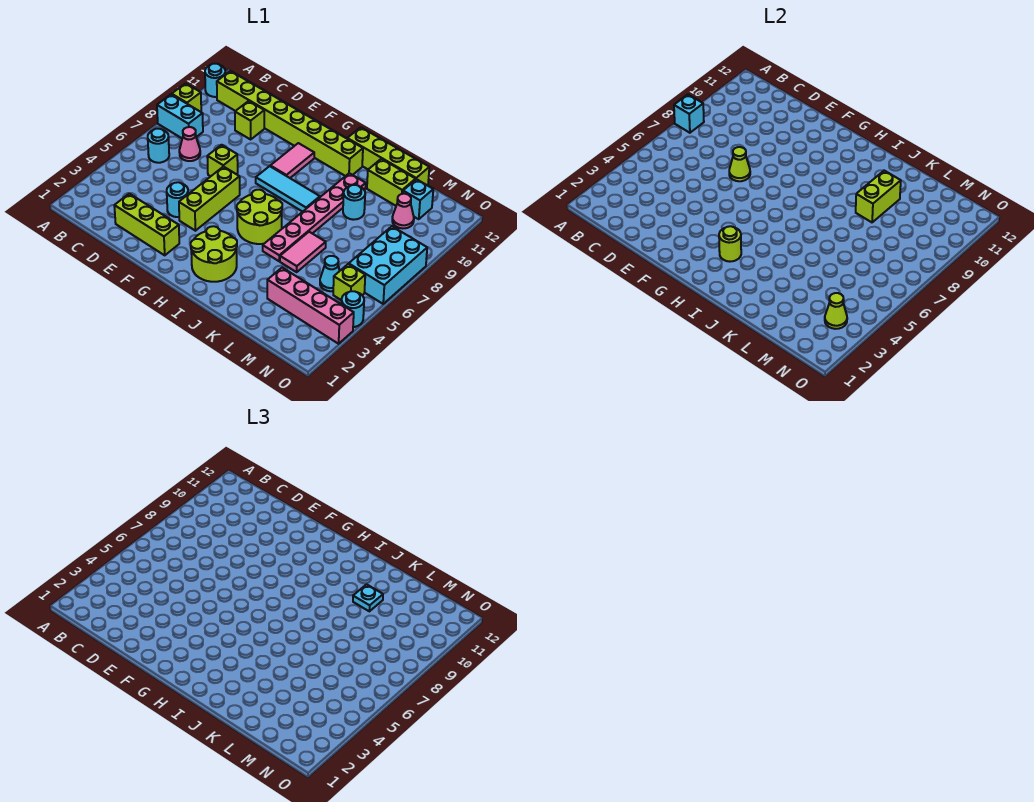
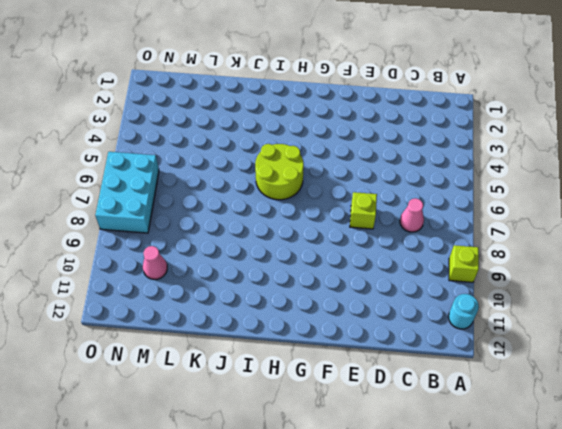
none -> cyan 1x2 brick [157,94,203,138]
none -> cyan 1x1 round brick [148,129,169,163]
none -> lime 1x8 brick [217,71,363,176]
none -> lime 1x3 brick [114,194,179,255]

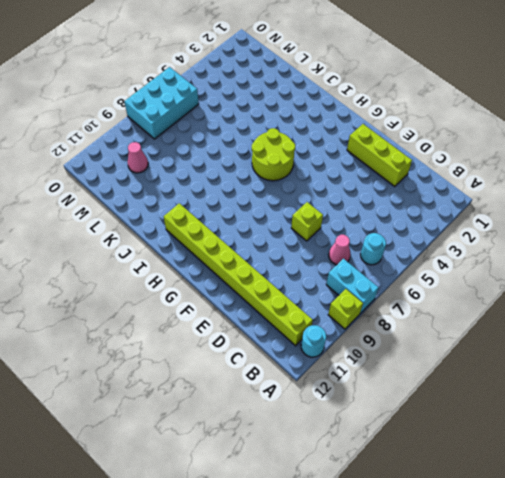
none -> lime 1x1 brick [235,101,264,139]
none -> cyan 1x1 round brick [167,182,188,217]
none -> lime 1x3 brick [179,166,240,231]
none -> cyan 1x3 tile [256,166,320,212]

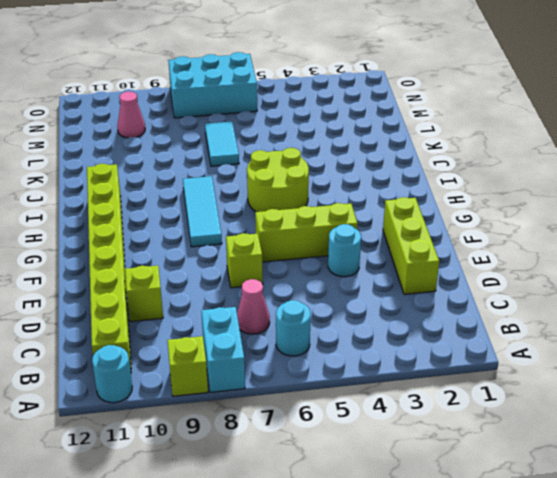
cyan 1x2 tile [205,121,239,166] -> none
none -> pink 1x2 tile [270,143,314,178]
none -> lime 2x2 round brick [191,226,237,282]
none -> lime 1x4 brick [347,127,429,186]
none -> pink 1x6 plate [263,173,366,261]

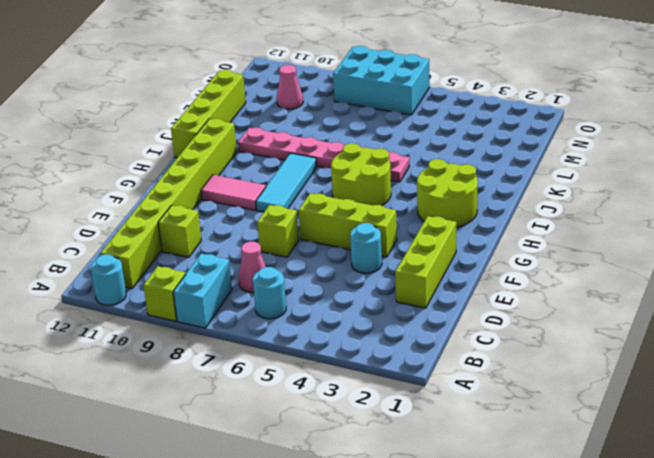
none -> pink 1x2 tile [280,232,326,272]
none -> cyan 1x1 round brick [343,185,365,220]
none -> lime 1x2 brick [367,159,416,206]
none -> pink 1x4 brick [267,268,354,344]

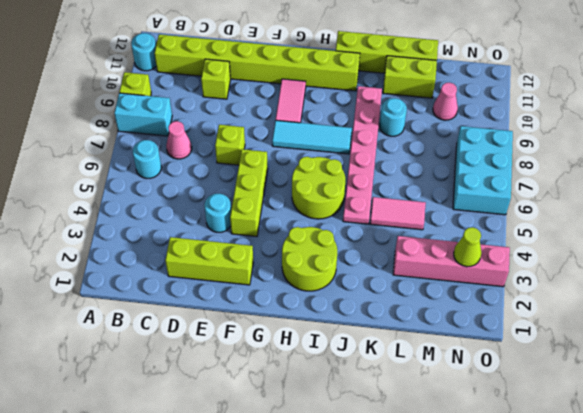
pink 1x2 tile [370,197,426,230] -> pink 1x2 tile turned to [280,232,326,272]
none -> cyan 1x1 cone [320,256,340,291]
none -> cyan 1x1 brick [403,179,433,219]
none -> lime 1x1 brick [333,264,365,300]
none -> cyan 1x1 round brick [341,291,364,327]

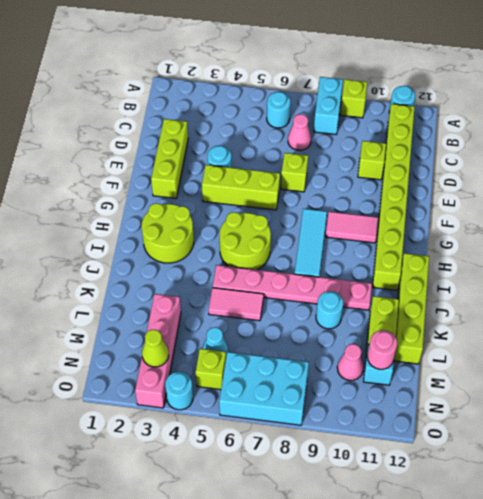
pink 1x1 round brick [367,330,397,369] -> none
none -> cyan 1x1 brick [674,95,704,133]
none -> lime 1x1 cone [729,147,750,181]
none -> lime 1x1 round brick [719,226,741,262]
none -> lime 1x2 brick [856,171,901,222]

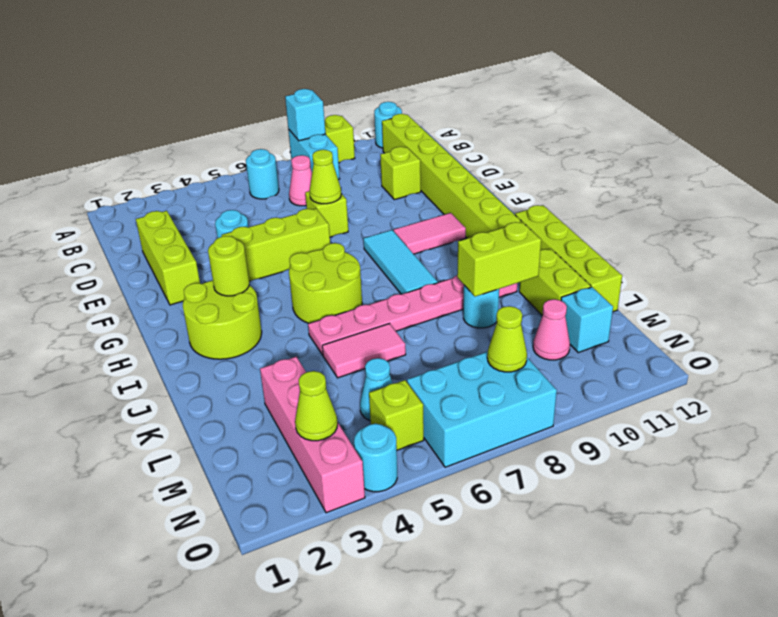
lime 1x1 cone [487,306,527,372] -> none
none -> cyan 1x1 plate [353,584,383,611]

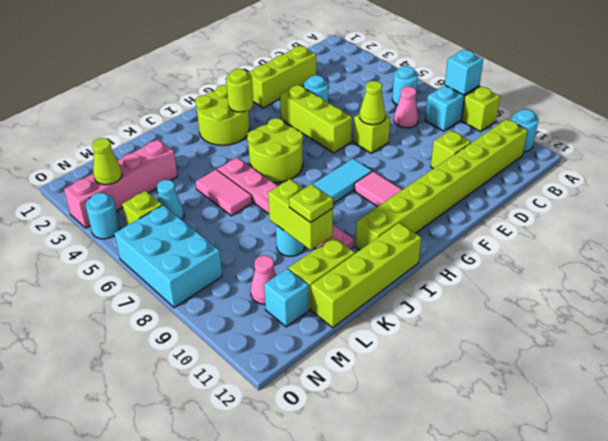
lime 1x1 plate [289,184,333,222] -> cyan 1x1 plate [353,584,383,611]

